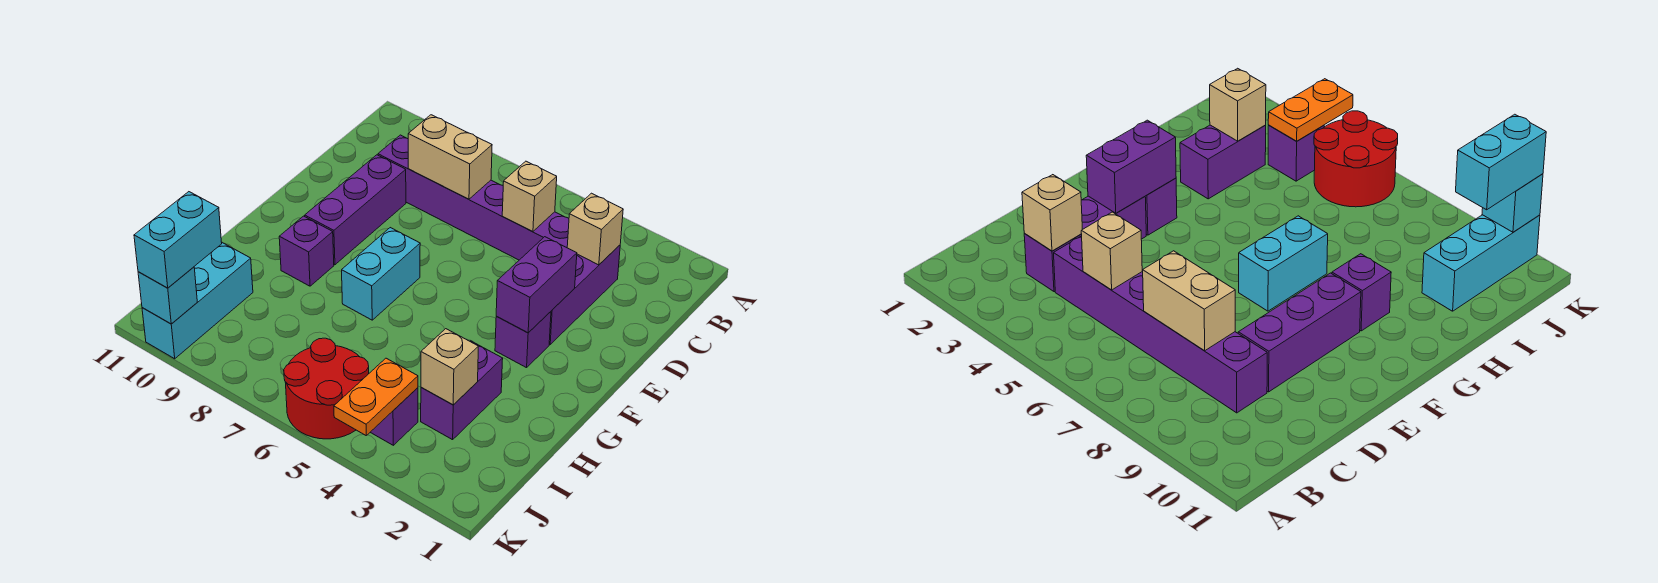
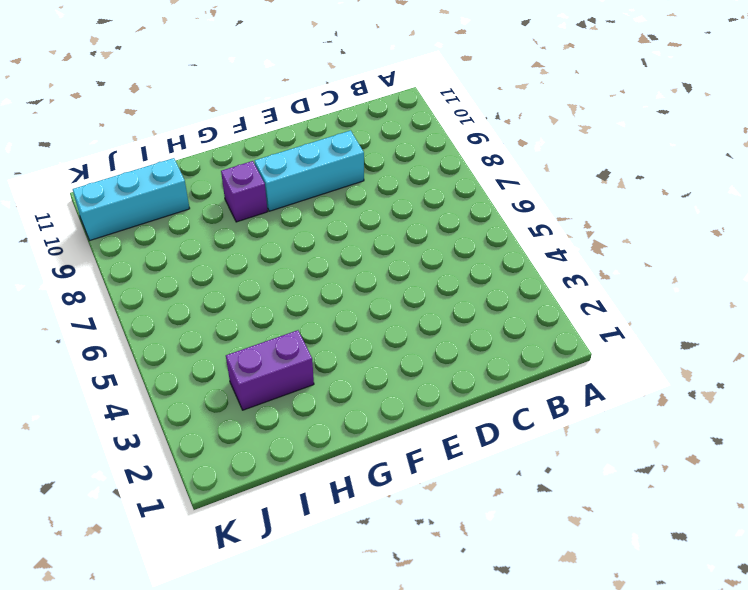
cyan 1x3 brick [255,130,364,211] -> purple 1x3 brick [305,155,406,265]
none -> purple 1x3 brick [549,245,620,344]
none -> purple 1x6 brick [378,135,569,260]
none -> purple 1x1 brick [495,312,551,368]

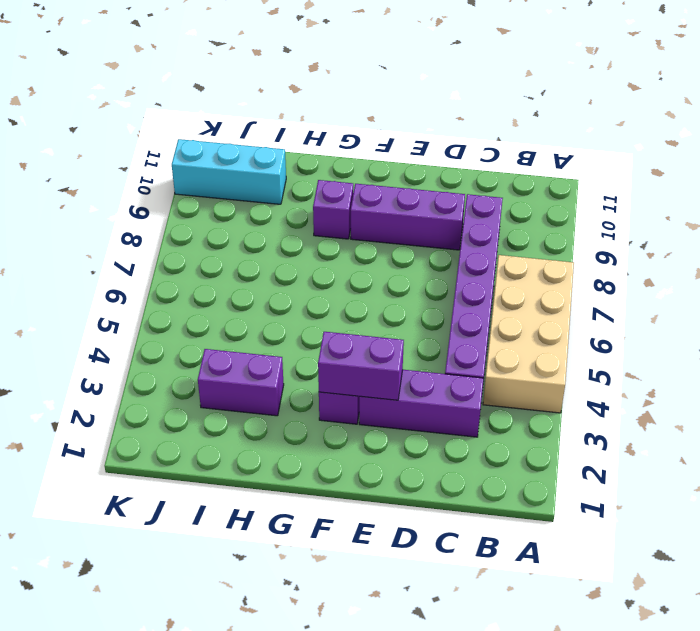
tan 2x4 brick [483,255,574,413] -> none
none -> cyan 1x2 brick [342,228,420,320]
none -> purple 1x1 brick [370,388,418,445]
none -> red 2x2 round brick [284,338,369,439]

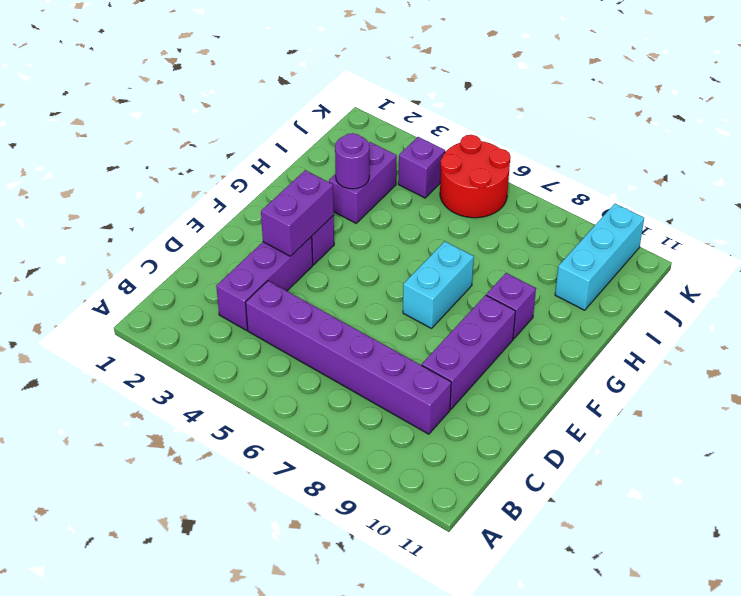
purple 1x1 round brick [335,133,369,189] -> none
none -> tan 1x1 brick [567,193,623,265]
none -> tan 1x1 brick [502,161,557,232]
none -> tan 1x2 brick [408,115,492,199]

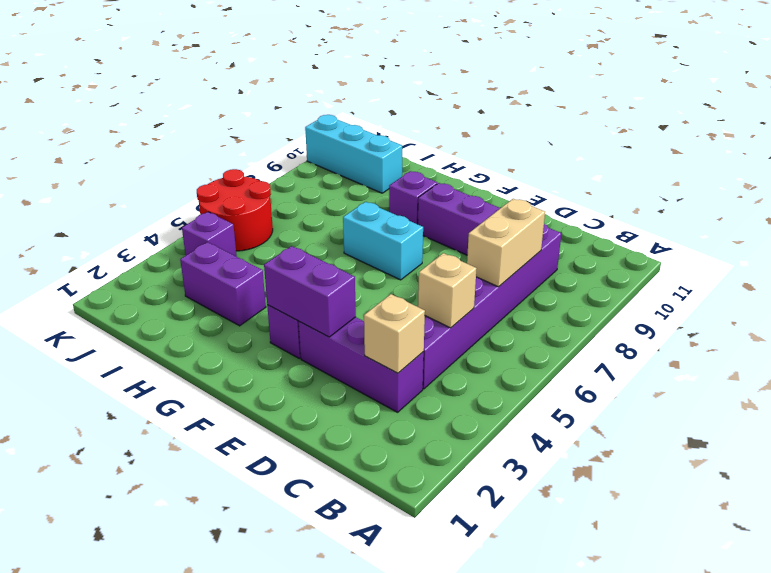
none -> tan 1x1 brick [421,329,479,405]
none -> orange 1x2 plate [334,358,418,435]
none -> cyan 1x1 brick [138,267,197,324]

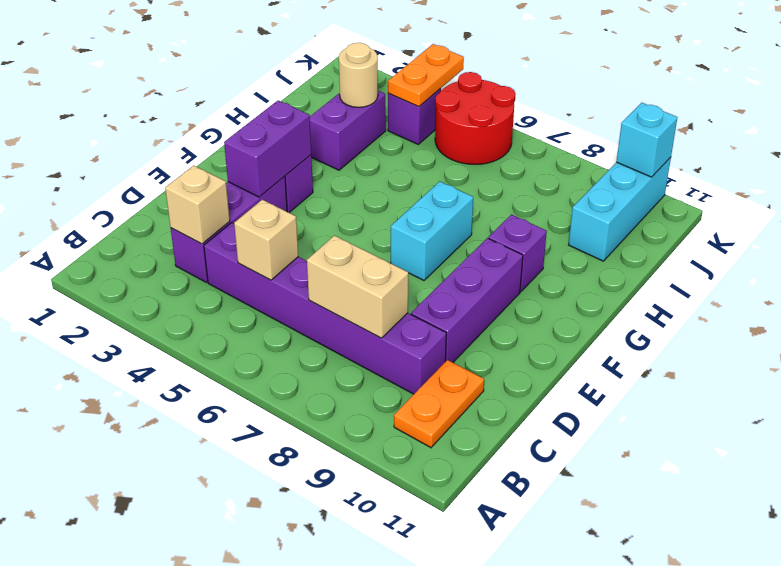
orange 1x2 plate [394,360,484,448] -> none
tan 1x1 round brick [339,43,378,107] -> tan 1x1 brick [421,329,479,405]
none -> cyan 1x2 brick [134,192,222,288]

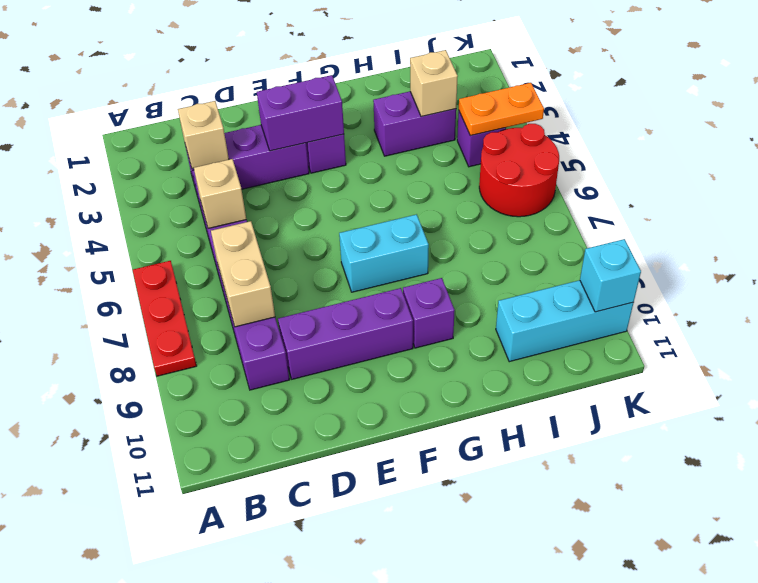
red 1x3 plate [133,261,197,376] -> none
none -> cyan 1x2 brick [134,192,222,288]

